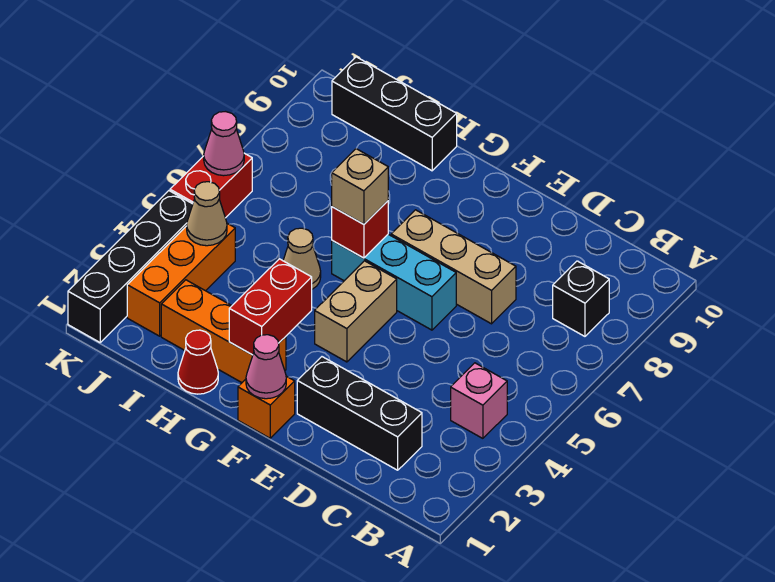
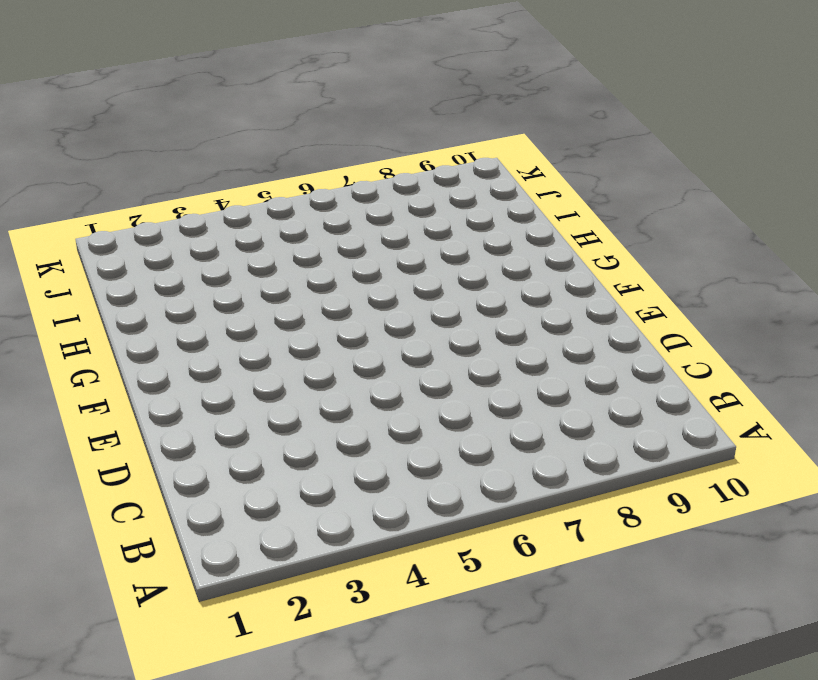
none -> pink 1x1 brick [451,363,507,438]
none -> black 1x1 brick [553,261,609,336]
none -> black 1x3 brick [297,357,422,470]

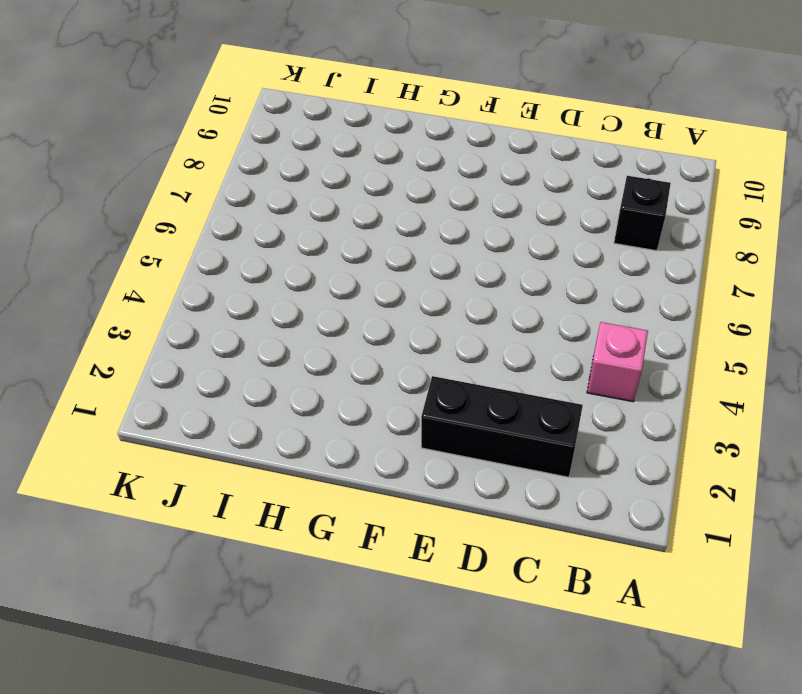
none -> tan 1x3 brick [391,210,516,324]
none -> cyan 1x3 brick [332,234,456,330]
none -> orange 1x1 brick [238,376,295,438]

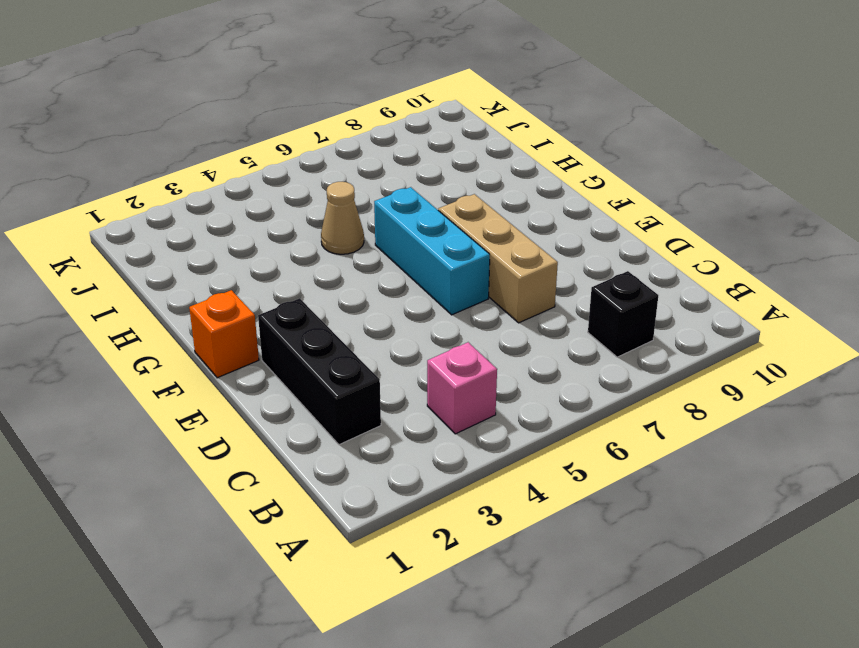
none -> tan 1x2 brick [315,261,397,362]
none -> orange 1x3 brick [161,280,286,383]
none -> red 1x1 cone [178,330,218,394]

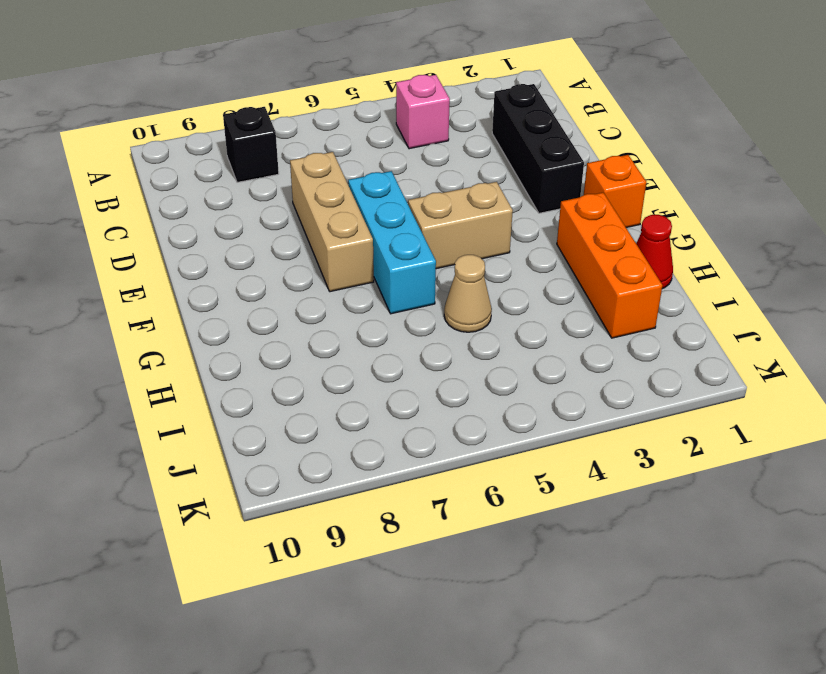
none -> black 1x3 brick [332,57,457,171]
none -> orange 1x3 brick [127,223,235,336]
none -> black 1x4 brick [68,191,193,342]

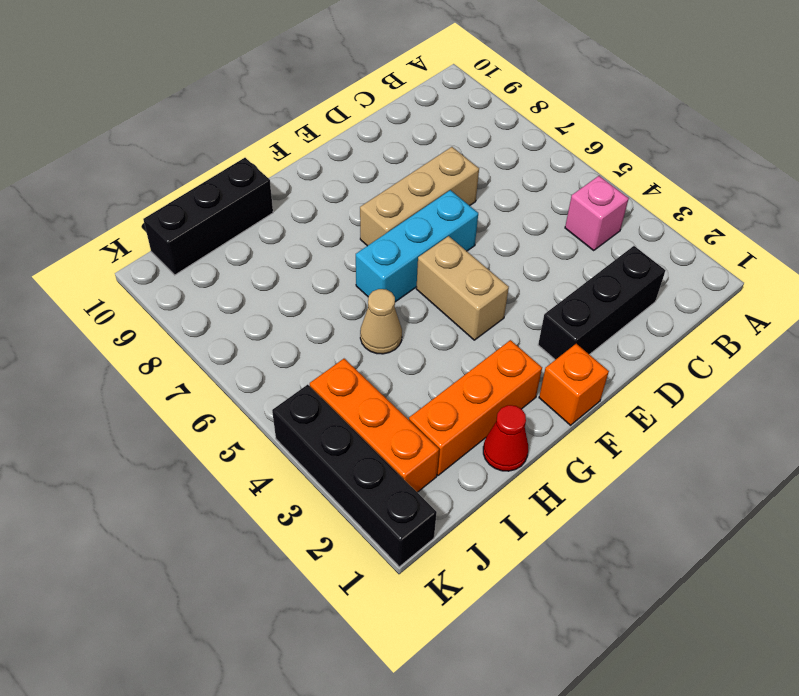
none -> black 1x1 brick [553,261,609,336]
none -> red 1x2 brick [170,153,252,218]
none -> pink 1x1 cone [246,335,286,399]

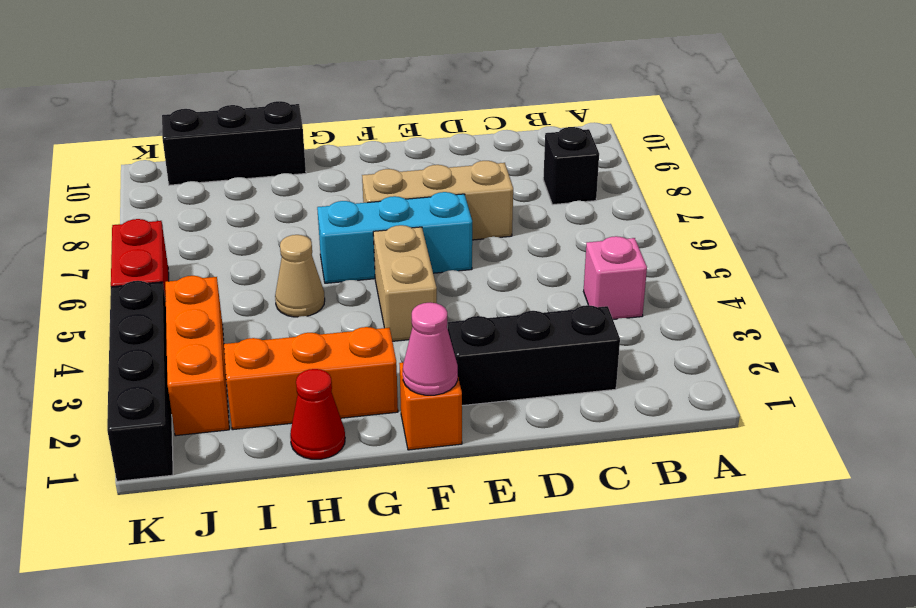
none -> red 1x2 brick [229,259,312,355]
none -> red 1x1 brick [332,201,388,258]
none -> tan 1x1 cone [187,182,227,246]

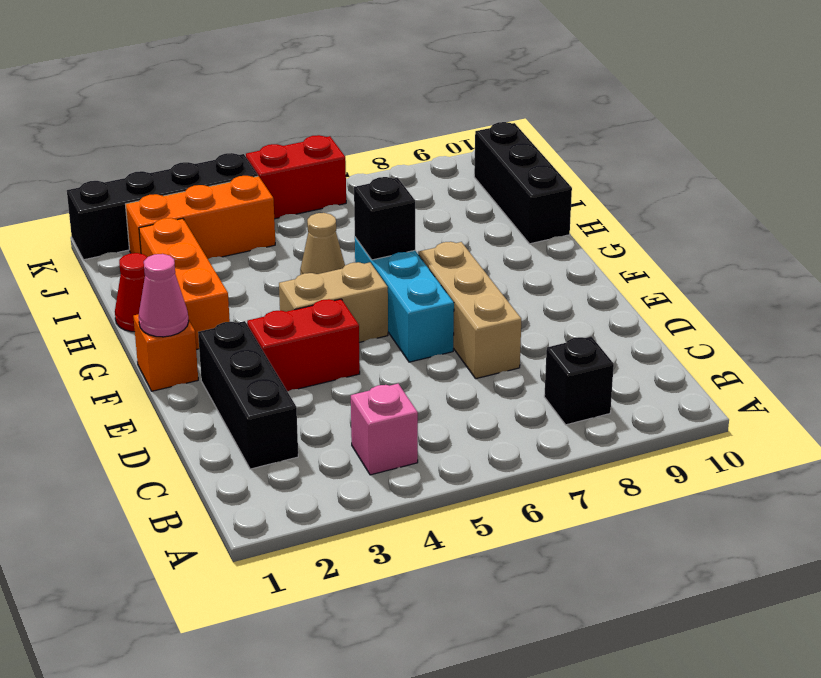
red 1x2 brick [247,299,360,391] -> red 1x2 brick moved to [229,259,312,355]
black 1x1 brick [354,177,415,260] -> red 1x1 brick [332,201,388,258]
none -> tan 1x1 cone [187,182,227,246]
none -> pink 1x1 cone [204,112,244,176]
none -> tan 1x1 brick [332,149,388,224]

